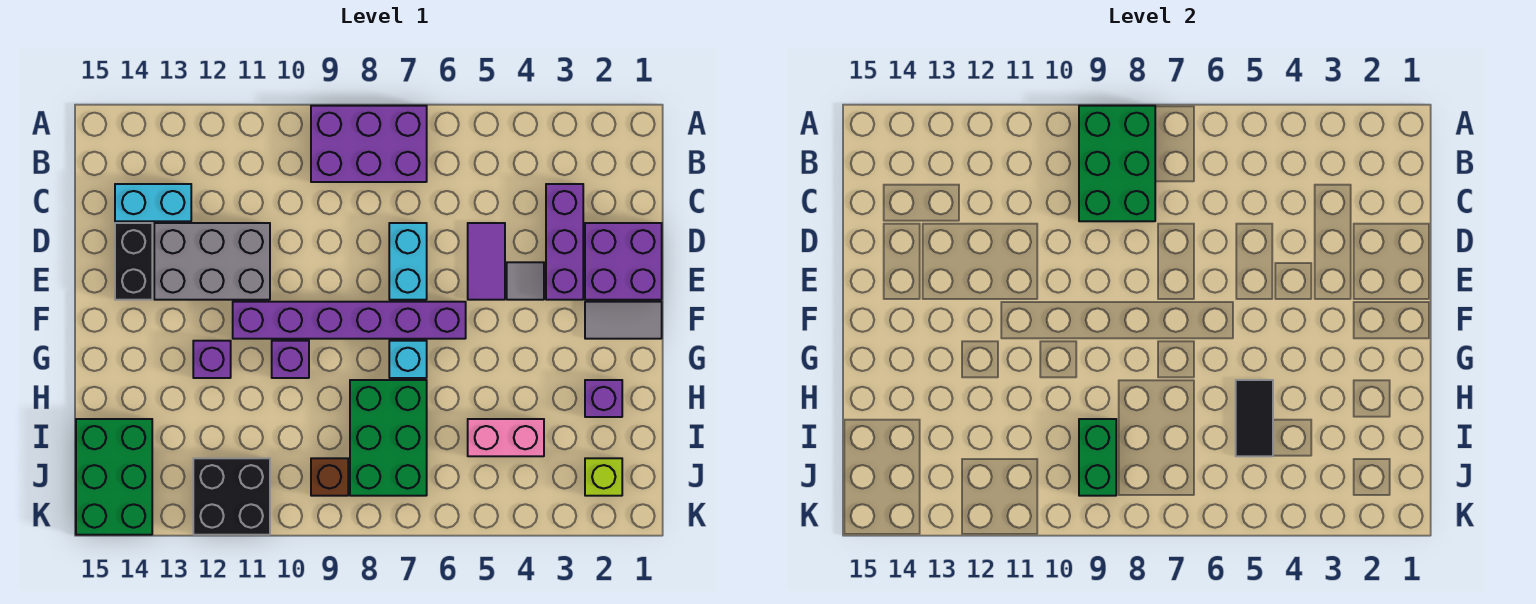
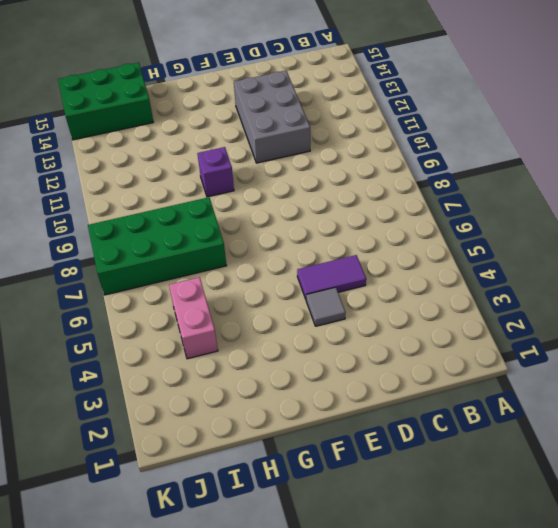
green 2x4 brick [88,197,227,295] -> green 2x3 brick [350,380,427,496]
none -> purple 2x3 brick [311,106,427,182]
none -> purple 1x3 brick [546,184,583,300]
none -> cyan 1x2 brick [115,184,191,221]

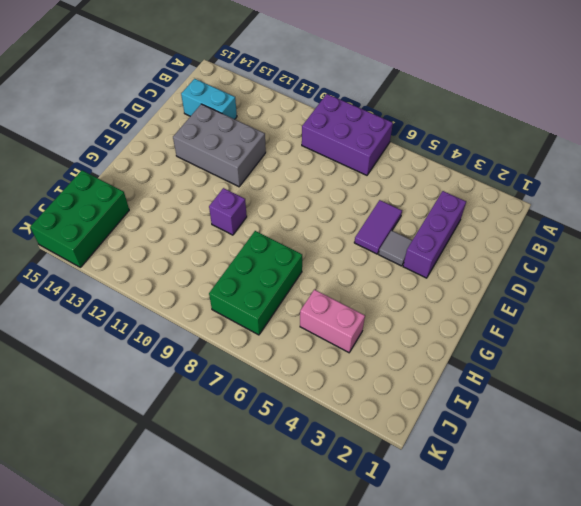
none -> purple 2x2 brick [585,223,662,300]
none -> cyan 1x2 brick [389,223,427,300]
none -> black 1x2 brick [115,223,152,300]

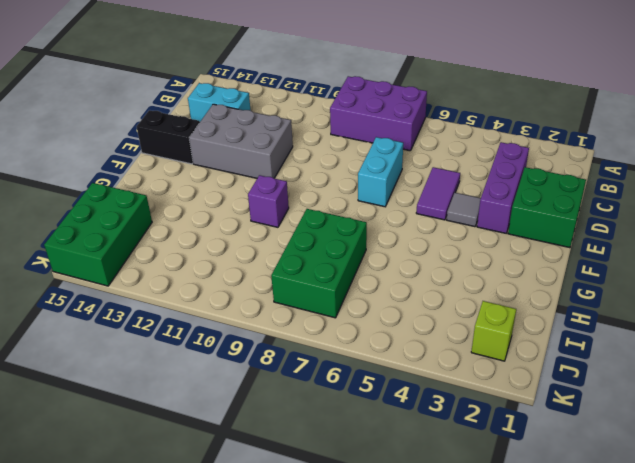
green 2x2 brick [508,167,586,248] -> purple 2x2 brick [585,223,662,300]
black 1x2 brick [137,110,200,164] -> black 1x2 brick turned to [115,223,152,300]
none -> grey 1x2 tile [585,302,662,339]
none -> purple 1x6 brick [233,302,466,339]
none -> cyan 1x1 brick [389,341,427,378]

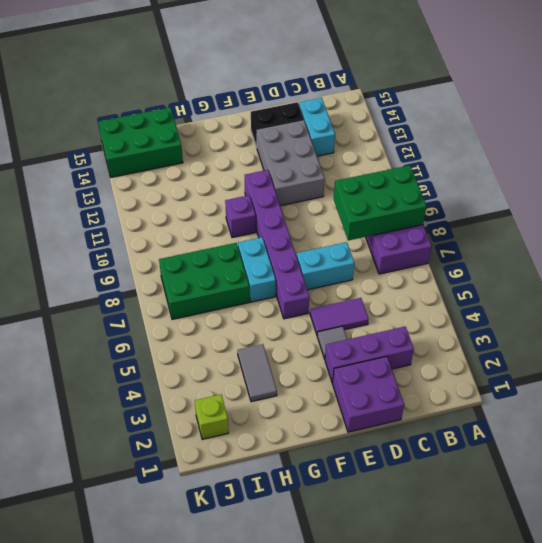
cyan 1x2 brick [238,237,276,302] -> cyan 1x1 brick [389,341,427,378]
grey 1x2 tile [238,344,277,402] -> grey 1x2 tile moved to [585,302,662,339]
none -> purple 1x1 brick [193,341,231,378]
none -> purple 1x1 brick [585,380,622,417]
none -> pink 1x2 brick [468,419,544,456]

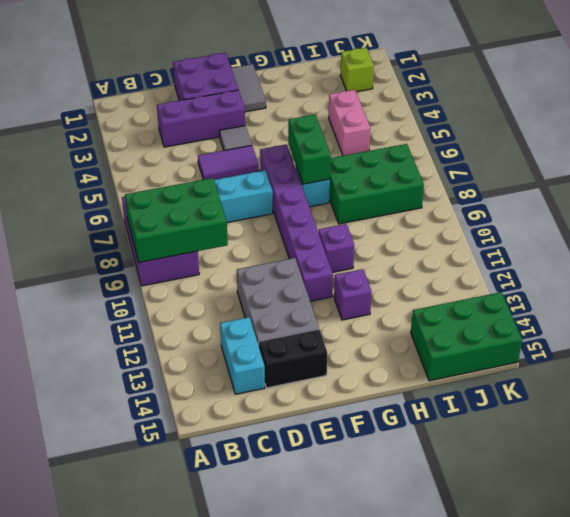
green 1x2 brick [288,115,331,184] -> green 1x2 brick turned to [1079,419,1116,496]
none -> purple 1x1 brick [585,380,622,417]
none -> brown 1x1 brick [311,458,348,496]
none -> black 2x2 brick [193,458,270,535]

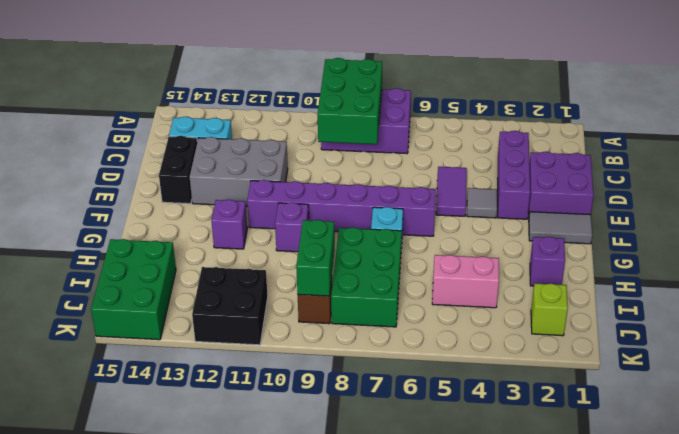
none -> cyan 1x2 brick [389,223,427,300]
none -> black 1x2 tile [1236,380,1273,456]

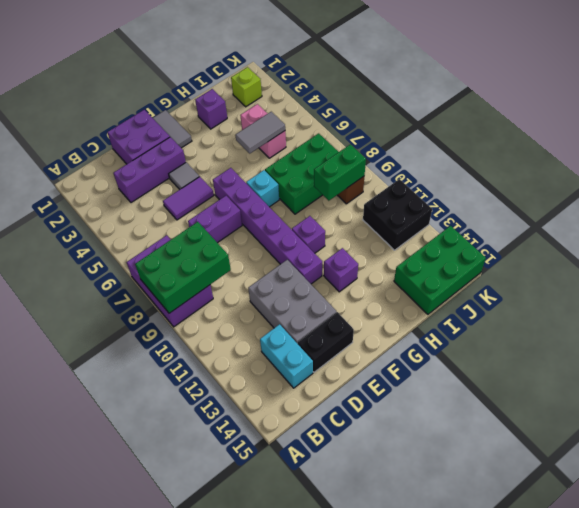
purple 1x2 brick [188,196,242,243] -> cyan 1x2 brick [389,223,427,300]
grey 1x2 tile [235,112,285,153] -> black 1x2 tile [1236,380,1273,456]

